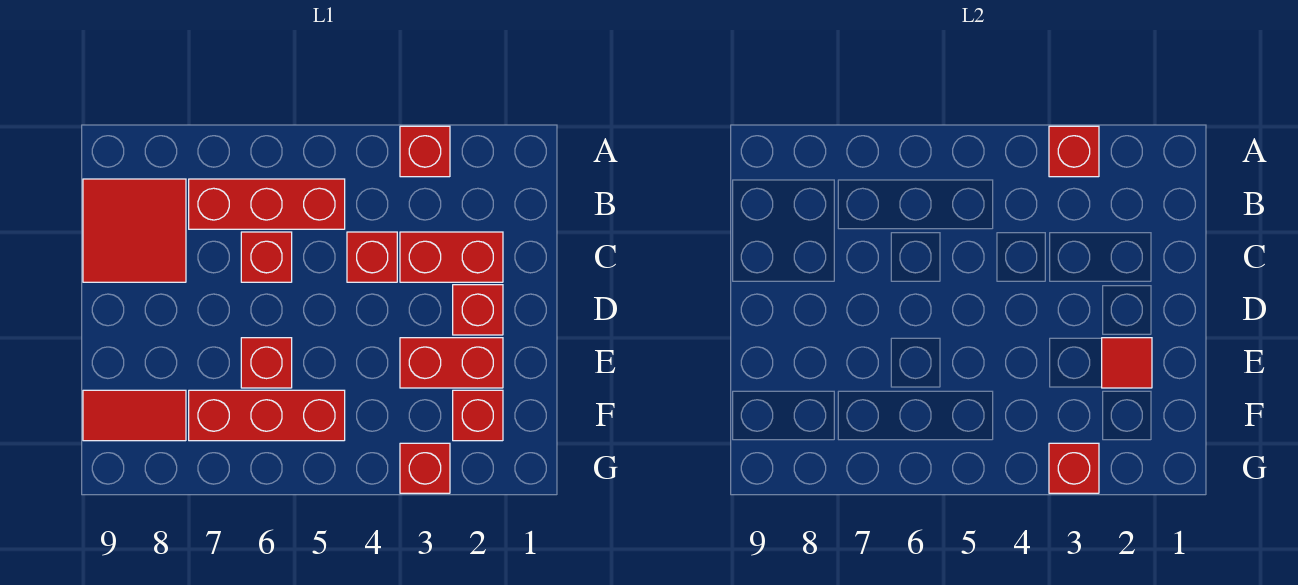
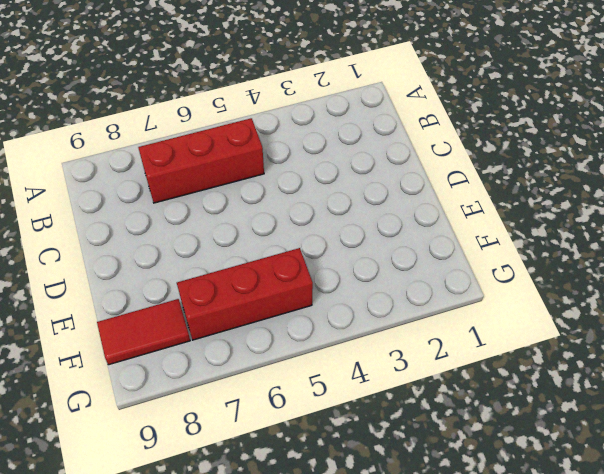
none -> red 1x1 brick [400,126,450,177]
none -> red 2x2 tile [83,179,186,282]
none -> red 1x2 brick [400,232,503,282]

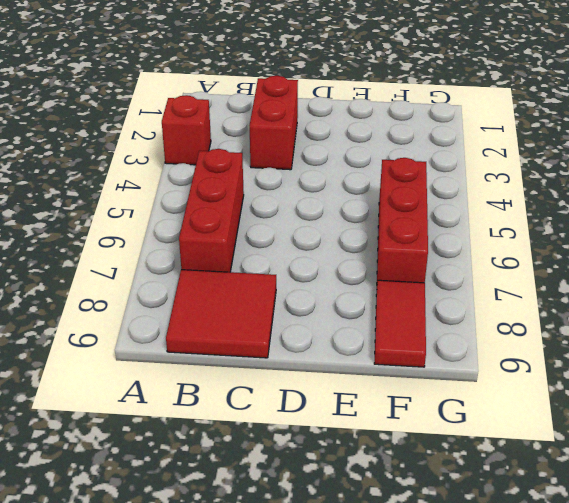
none -> red 1x1 brick [347,232,397,282]
none -> red 1x1 brick [241,232,292,282]
none -> red 1x1 brick [453,285,503,335]

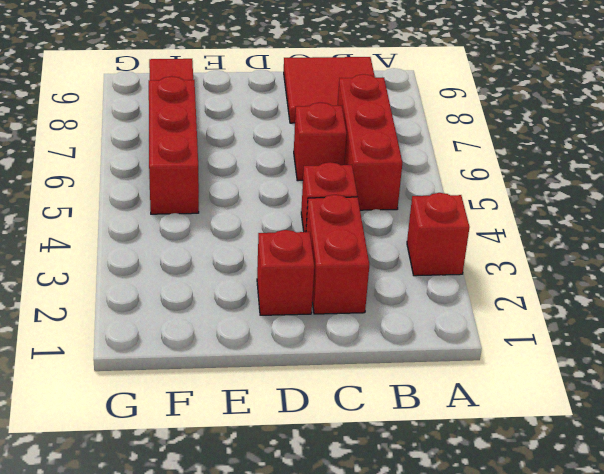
none -> red 1x2 brick [400,338,503,388]
none -> red 1x1 brick [241,338,292,388]
none -> red 1x1 brick [453,390,503,441]

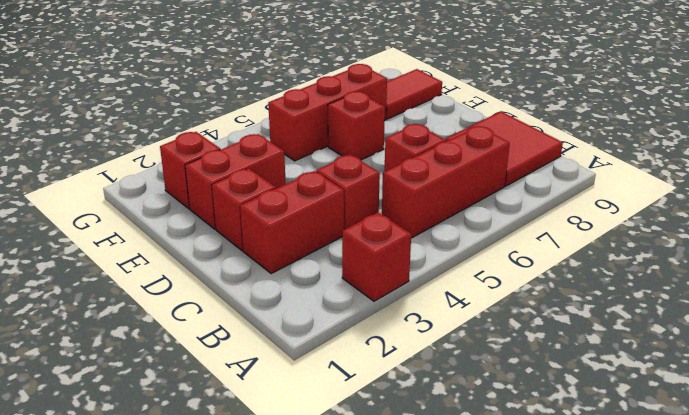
none -> red 1x1 brick [400,443,450,493]
none -> red 1x1 brick [1049,126,1099,177]
none -> red 1x1 tile [1102,338,1152,388]

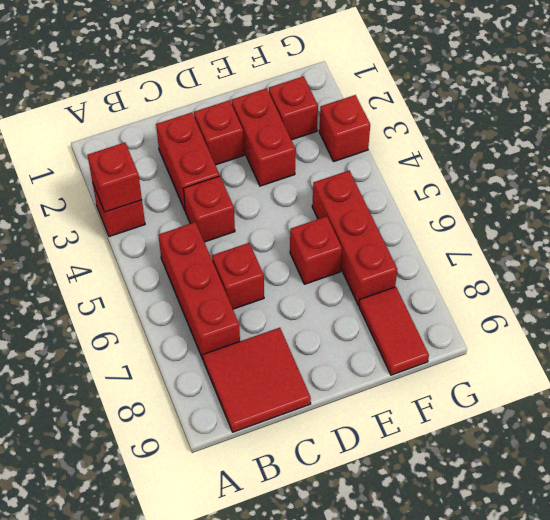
none -> red 1x1 tile [1102,338,1152,388]
none -> red 1x1 brick [1049,443,1099,493]

